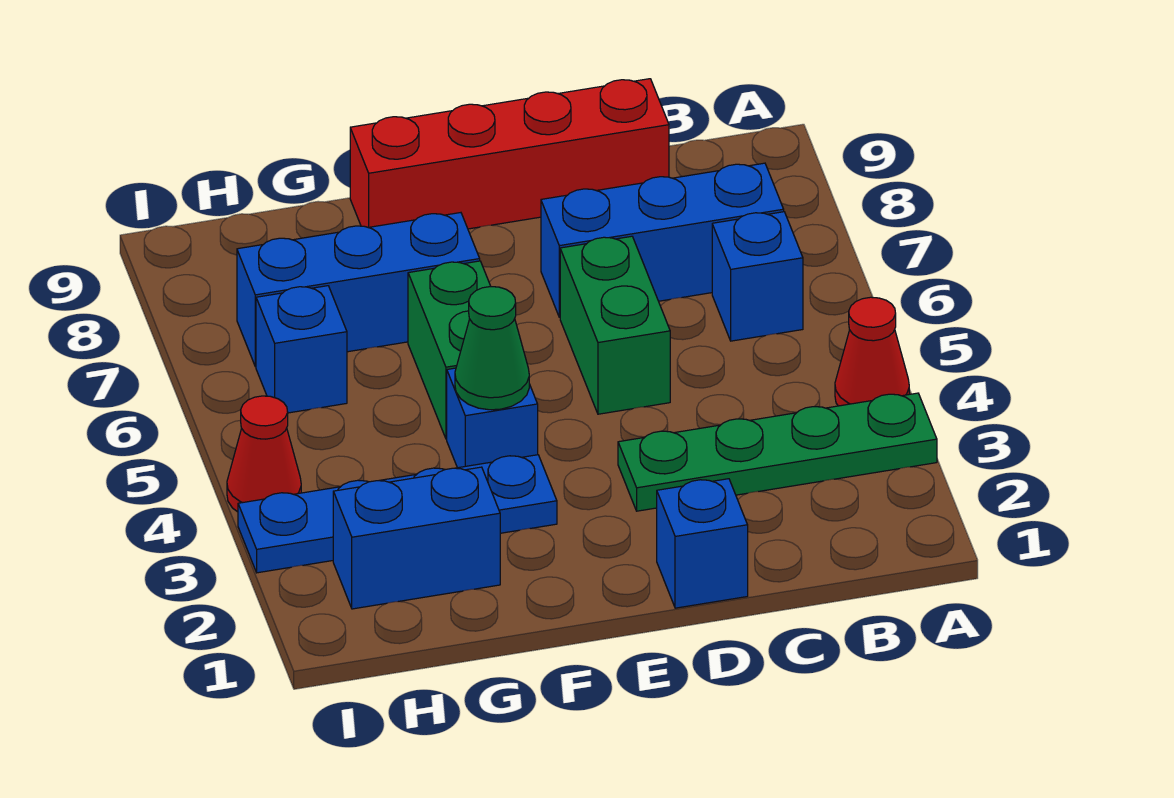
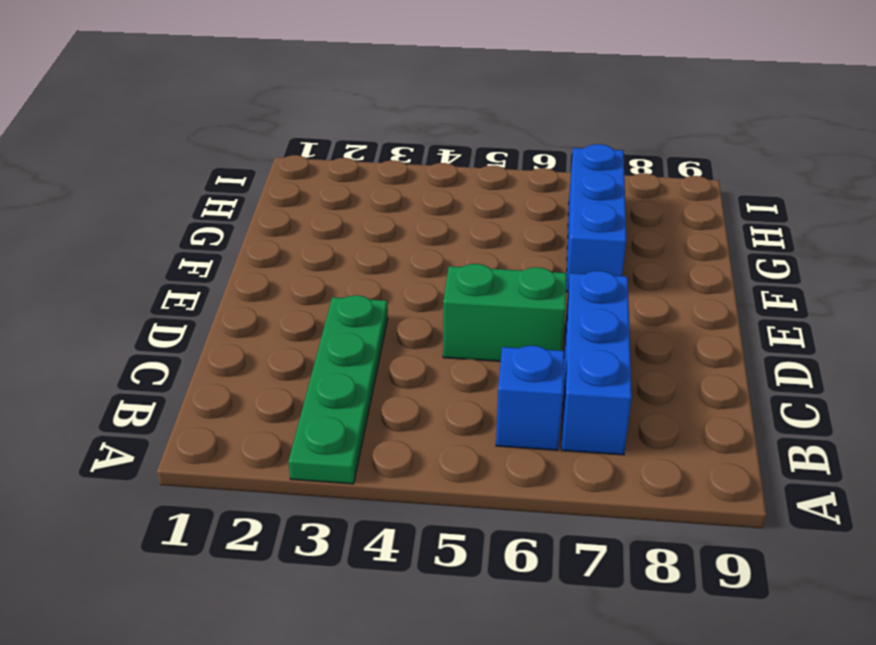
none -> red 1x1 cone [835,297,909,406]
none -> red 1x4 brick [350,79,669,229]
none -> blue 1x1 brick [657,479,748,608]

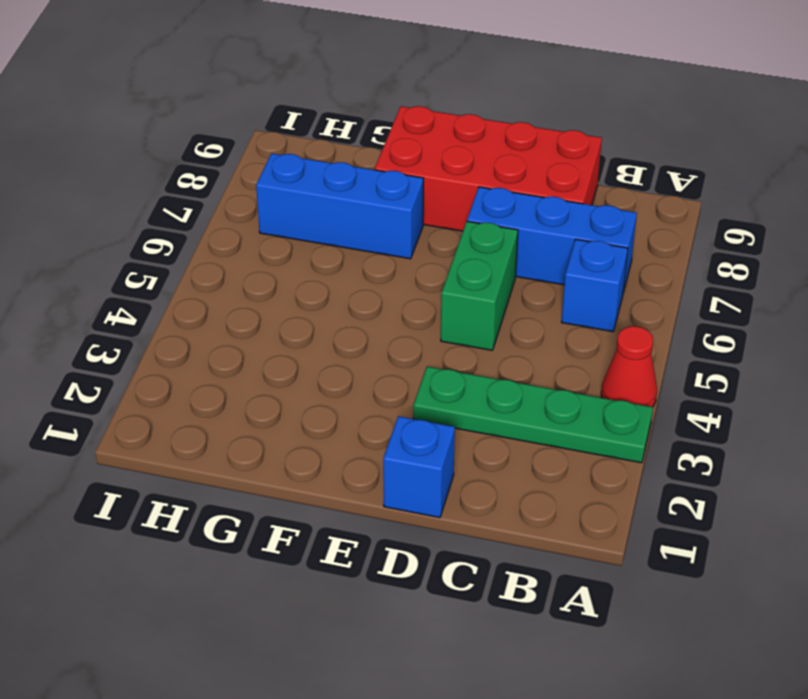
red 2x4 brick [375,106,602,231] -> red 1x4 brick [350,79,669,229]
none -> blue 1x4 plate [238,455,557,573]
none -> blue 1x1 brick [447,368,538,468]
none -> green 1x2 brick [408,261,491,439]

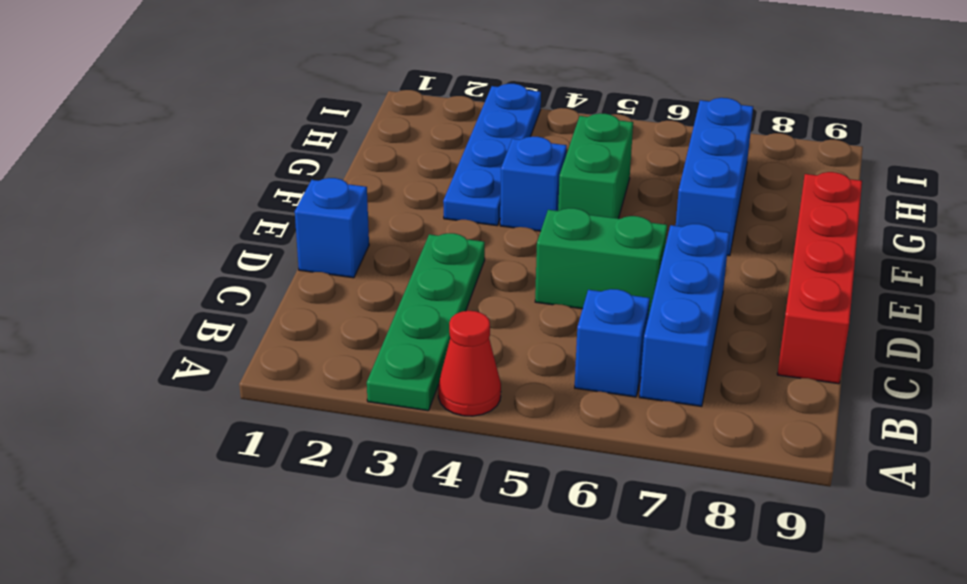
green 1x2 brick [558,113,633,219] -> green 1x2 brick turned to [408,261,491,439]
none -> blue 1x2 brick [333,467,500,609]
none -> blue 1x1 brick [256,286,347,413]
none -> red 1x1 cone [227,396,301,512]

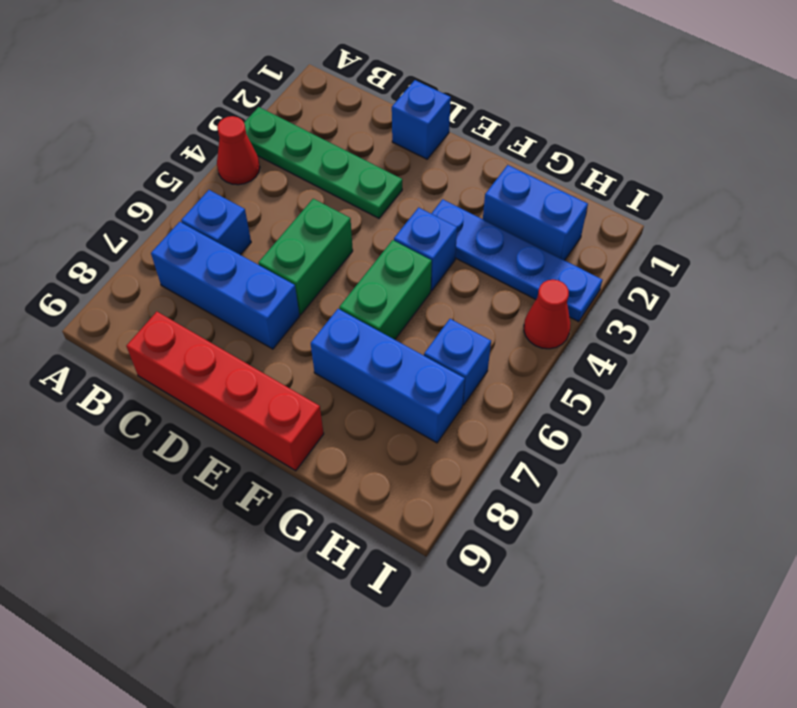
none -> green 1x1 cone [455,287,529,410]

